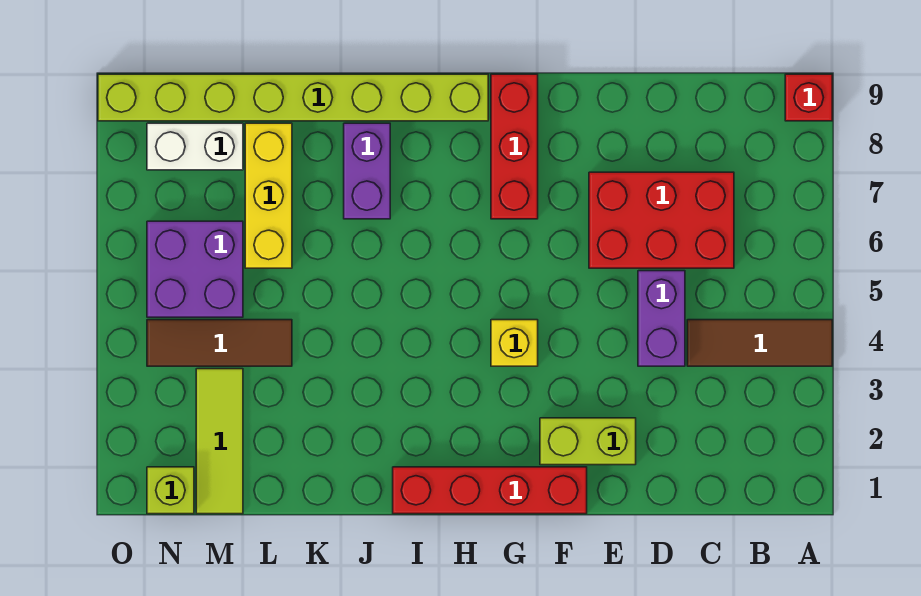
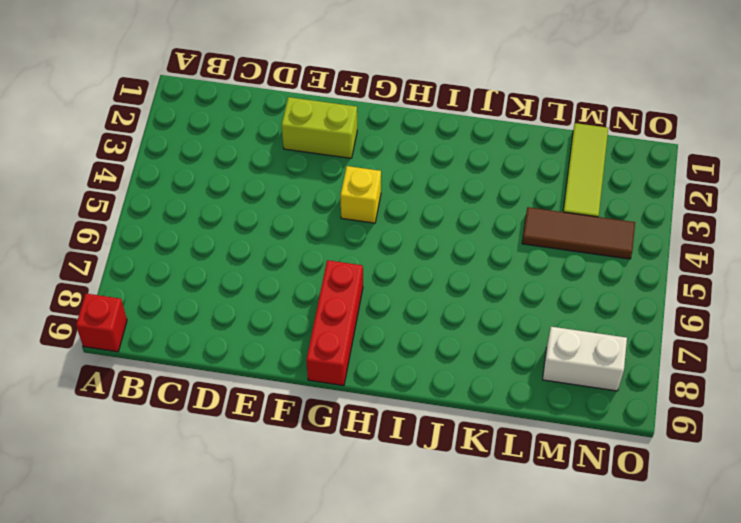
none -> brown 1x3 tile [687,320,832,366]
none -> red 2x3 brick [589,172,734,268]
none -> purple 1x2 brick [638,271,685,366]

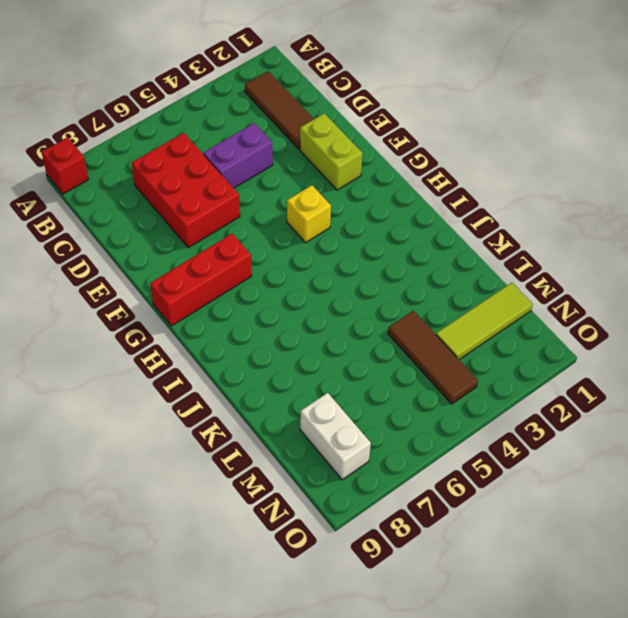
brown 1x3 tile [245,71,314,149] -> brown 1x3 tile moved to [687,320,832,366]
none -> red 1x4 brick [393,467,587,514]
none -> lime 1x8 brick [98,74,488,121]
none -> purple 1x2 brick [344,123,390,219]

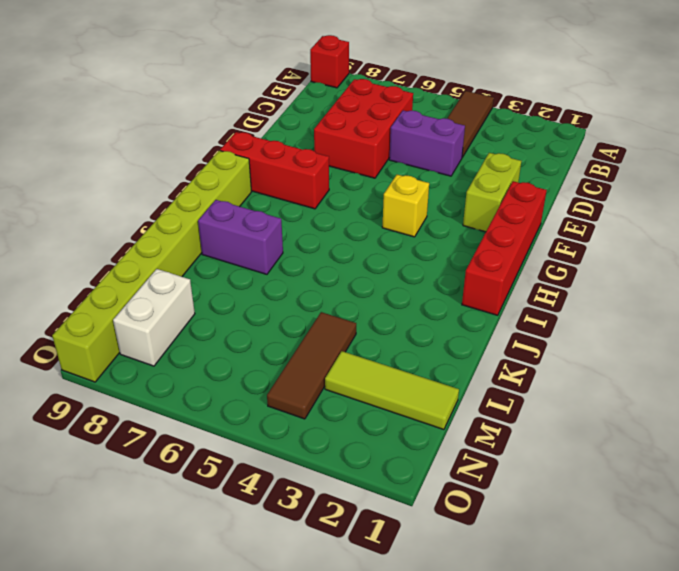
none -> yellow 1x3 brick [245,123,292,268]
none -> purple 2x2 brick [147,221,243,317]
none -> lime 1x1 brick [147,467,194,514]

